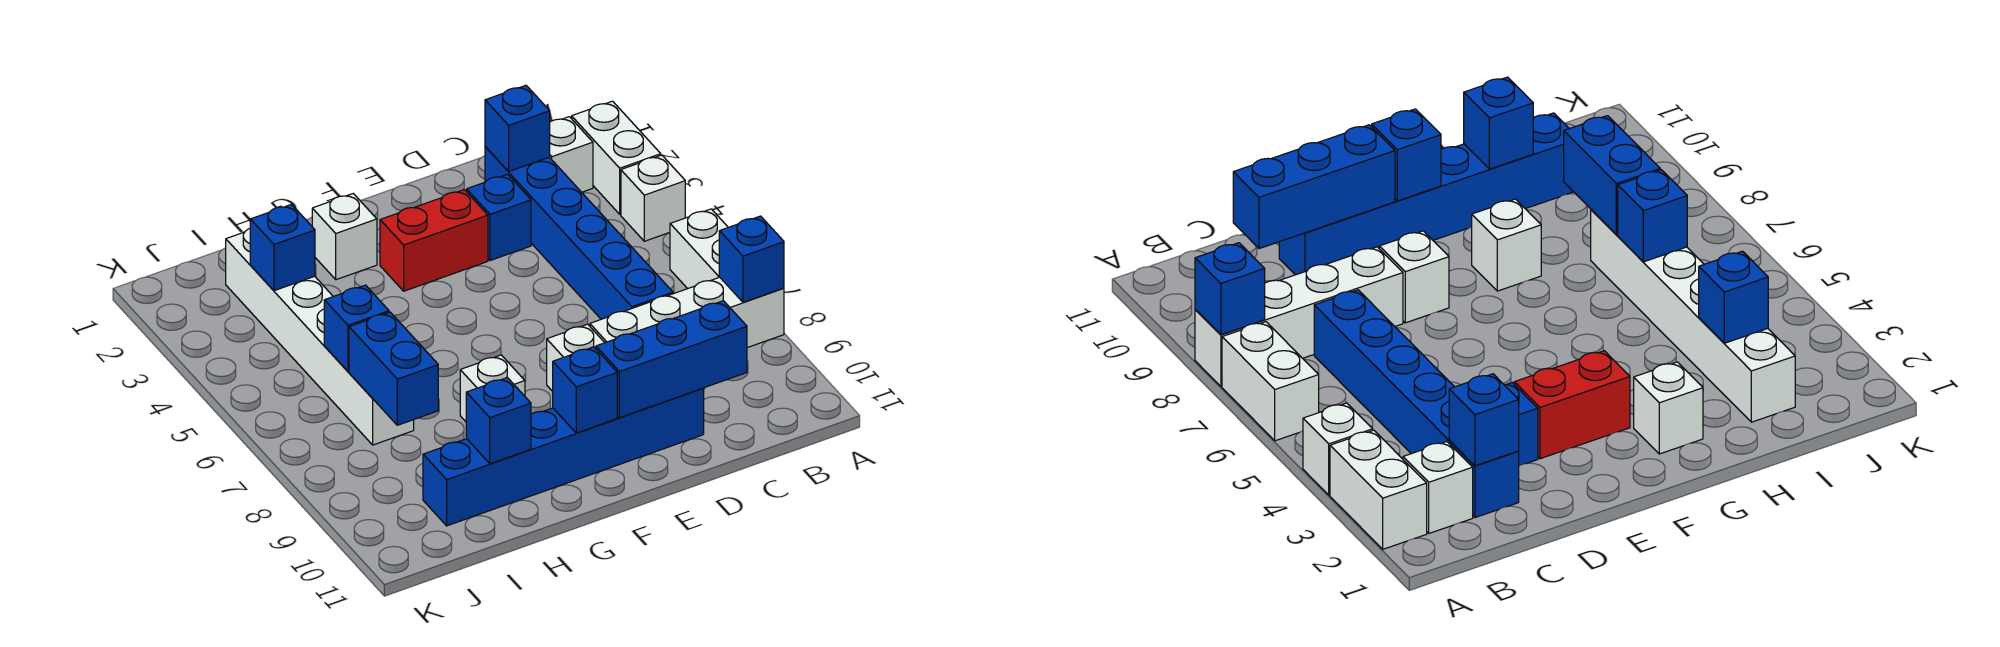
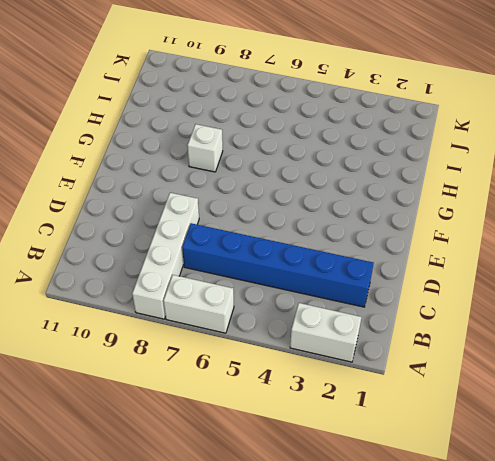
none -> white 1x1 brick [621,155,685,241]
none -> white 1x1 brick [550,117,593,192]
none -> blue 1x1 brick [467,174,531,261]

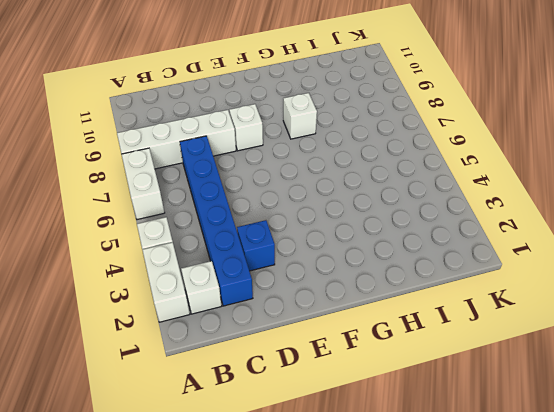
none -> blue 1x6 brick [423,388,704,526]
none -> red 1x2 brick [380,190,488,291]
none -> white 1x1 brick [312,194,377,280]

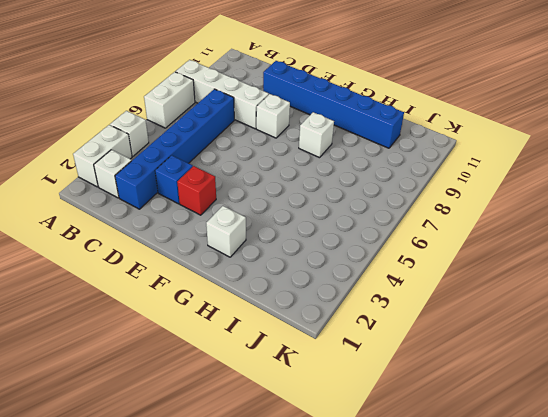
red 1x1 brick [177,166,216,215] -> red 1x2 brick [380,190,488,291]
none -> white 1x6 brick [226,229,414,445]
none -> blue 1x1 brick [719,216,784,302]
none -> blue 1x1 brick [485,85,550,172]

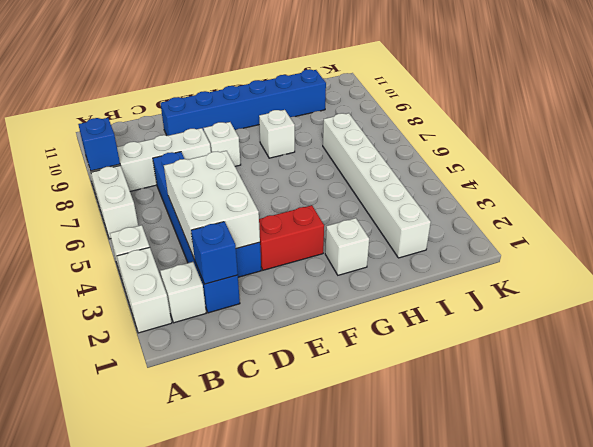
white 2x3 brick [164,151,260,259] -> none
none -> blue 1x3 brick [596,301,747,418]
none -> blue 1x1 brick [553,347,617,433]
none -> blue 1x1 brick [466,378,531,464]

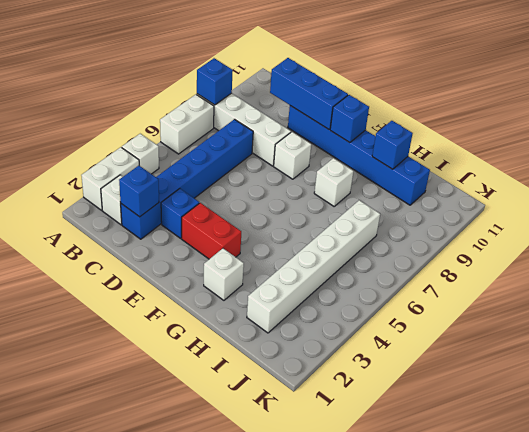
none -> blue 1x1 brick [250,205,315,291]
none -> blue 1x1 brick [324,285,389,371]
none -> blue 1x2 brick [349,312,438,425]

